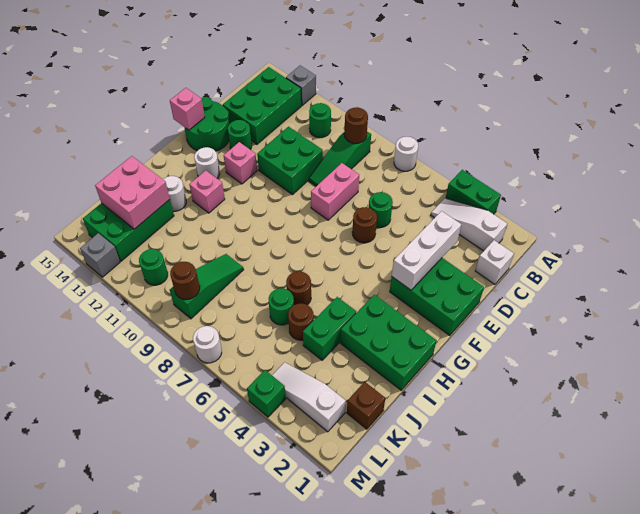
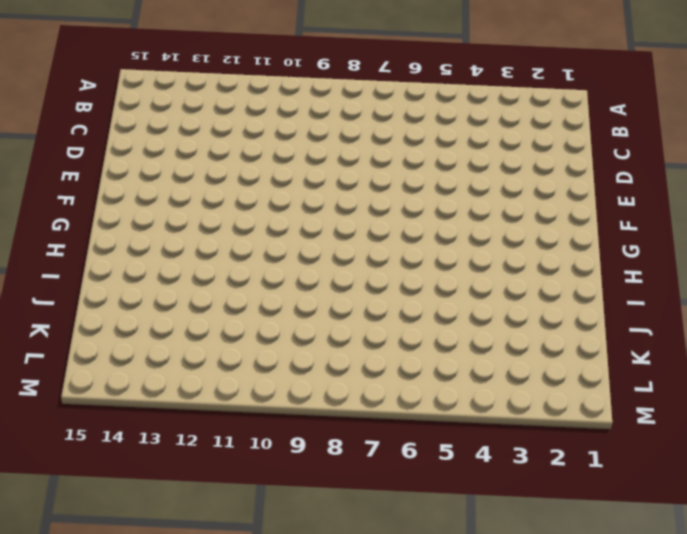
none -> green 1x2 brick [446,170,501,214]
none -> white 1x1 round brick [394,137,418,171]
none -> grey 1x1 brick [286,65,316,105]
none -> white 1x3 slope [431,198,507,251]

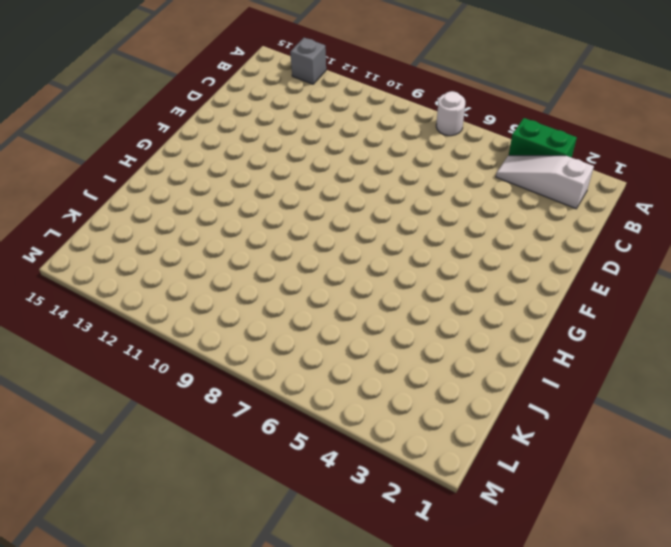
none -> green 1x3 slope [309,132,371,186]
none -> green 1x1 round brick [309,103,331,138]
none -> green 2x3 brick [223,67,302,144]
none -> white 1x1 brick [475,240,514,284]

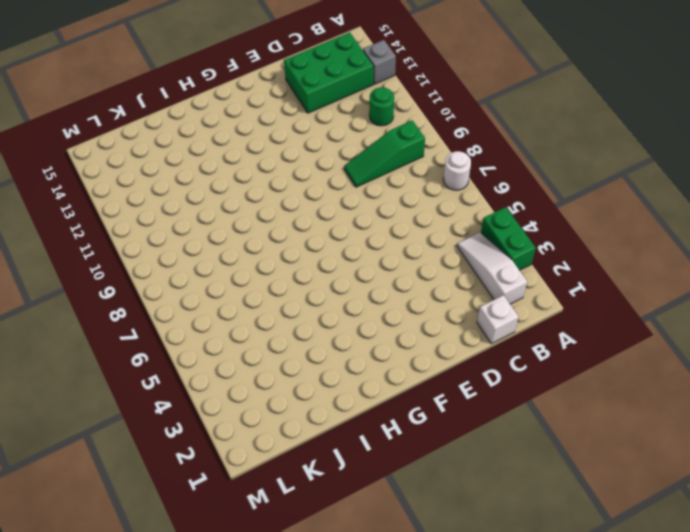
none -> green 1x1 round brick [369,192,393,228]
none -> pink 1x2 brick [311,163,359,220]
none -> green 2x2 brick [257,127,323,195]
none -> green 2x3 brick [390,258,484,336]

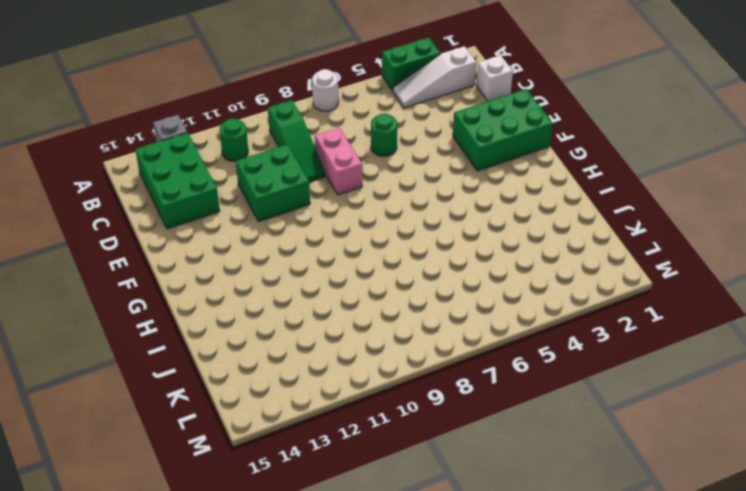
none -> brown 1x1 round brick [352,207,377,243]
none -> green 1x1 round brick [228,120,252,150]
none -> green 2x2 round brick [184,97,229,151]
none -> pink 1x1 brick [224,142,257,184]

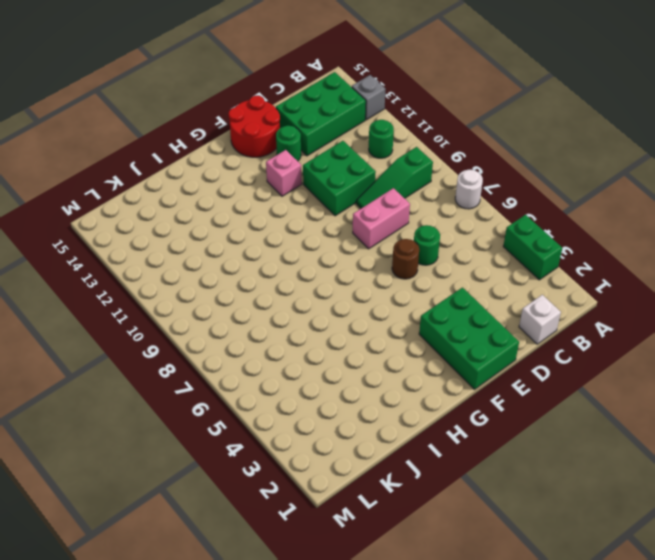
red 2x2 round brick [229,96,280,157] -> green 2x2 round brick [184,97,229,151]
none -> white 1x3 slope [431,198,507,251]
none -> white 1x1 round brick [194,147,220,178]
none -> green 2x3 brick [340,295,437,390]
none -> pink 1x1 brick [189,170,225,213]

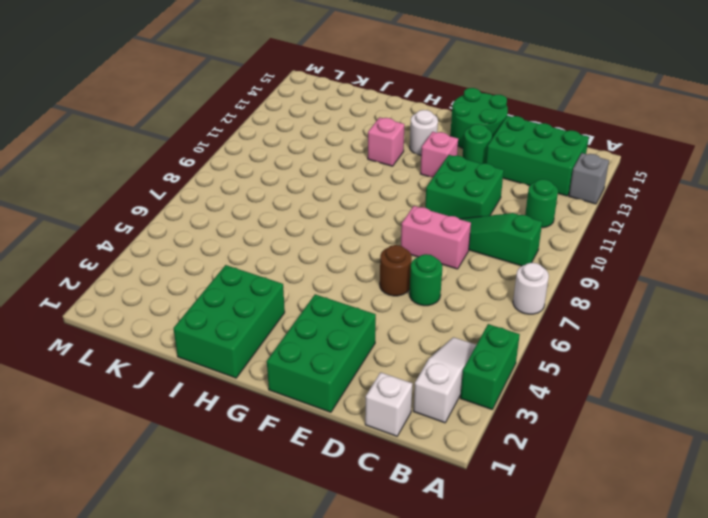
none -> green 1x2 brick [303,297,356,360]
none -> brown 1x1 round brick [286,271,311,305]
none -> white 1x1 round brick [163,176,186,211]
none -> brown 1x1 round brick [288,304,314,340]

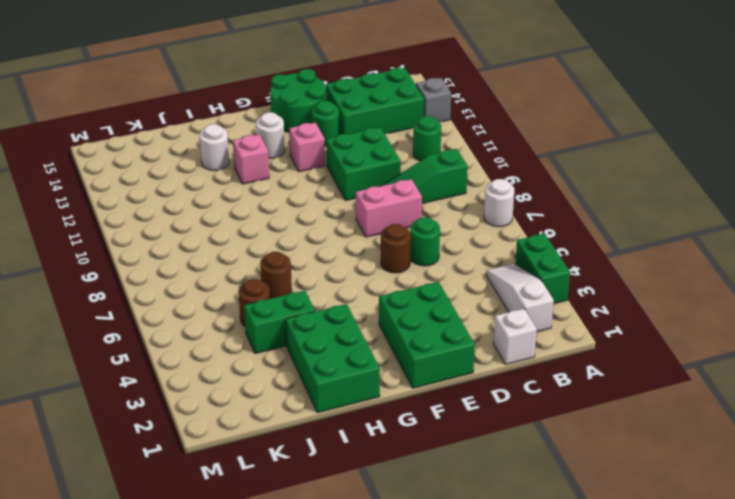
none -> green 1x1 round brick [269,288,294,325]
none -> green 1x3 slope [170,254,244,319]
none -> green 2x3 brick [83,200,174,261]
none -> brown 1x1 brick [347,382,385,429]

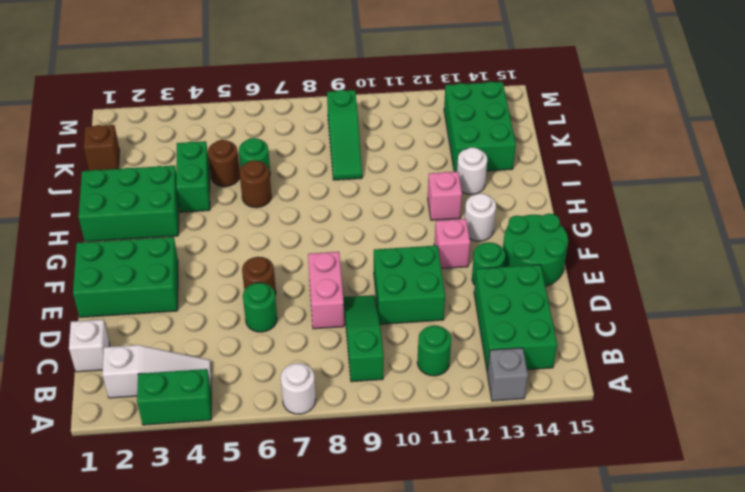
none -> white 1x3 slope [272,362,346,432]
none -> green 1x1 round brick [139,249,168,285]
none -> green 1x1 brick [247,370,286,417]
none -> white 1x1 round brick [193,326,222,363]

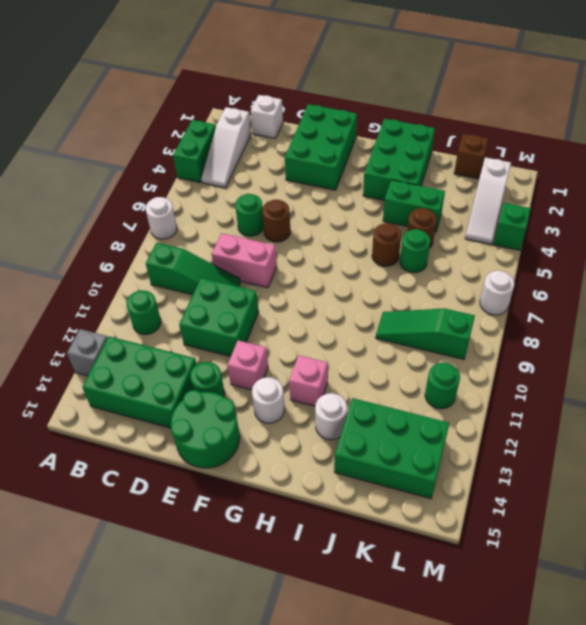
none -> grey 1x1 brick [80,233,120,277]
none -> brown 1x1 round brick [344,107,368,143]
none -> white 1x3 brick [392,211,461,290]
none -> pink 1x1 brick [170,88,205,130]

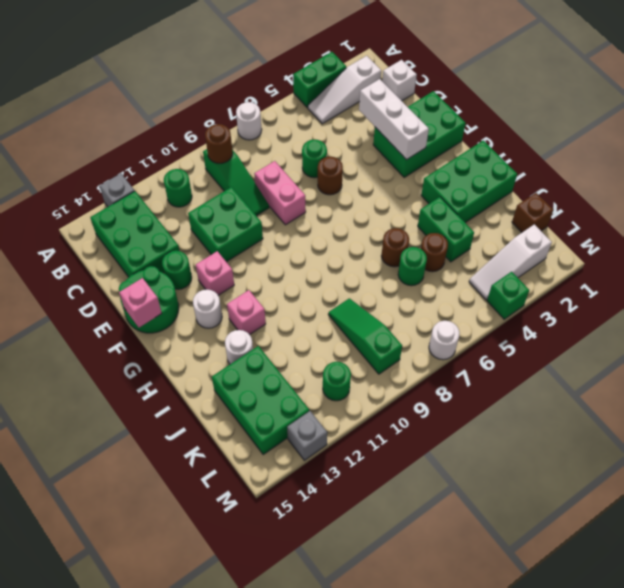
none -> pink 2x2 brick [95,156,170,229]
none -> brown 1x1 round brick [170,262,200,299]

